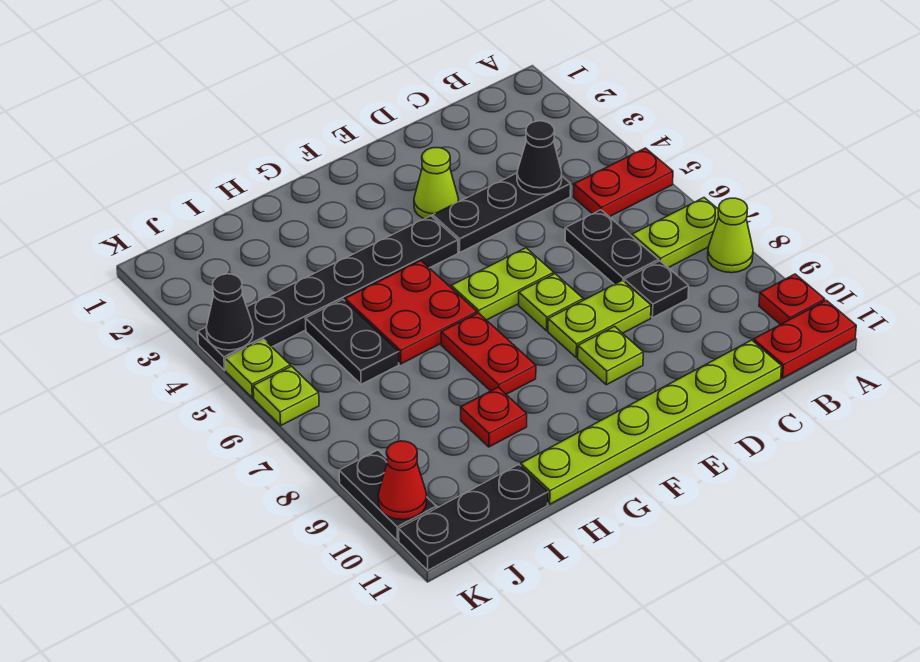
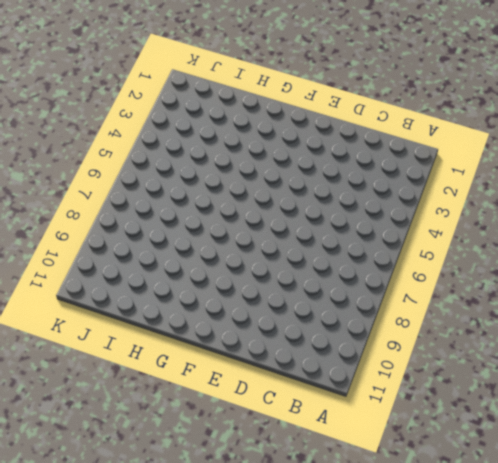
none -> red 1x2 plate [573,148,673,217]
none -> lime 1x2 plate [632,198,719,268]
none -> lime 1x1 cone [708,198,753,273]

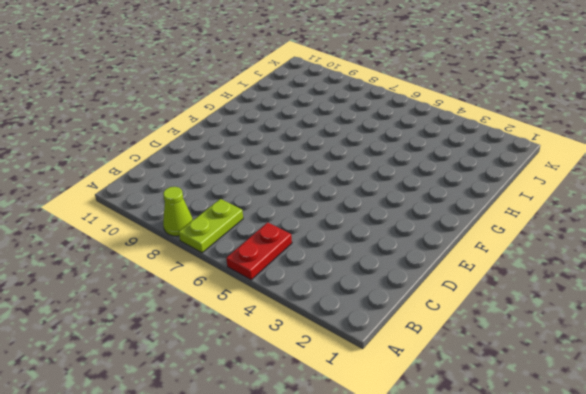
none -> red 1x1 plate [759,274,825,325]
none -> red 1x2 plate [753,300,856,378]
none -> black 1x3 plate [433,173,571,252]

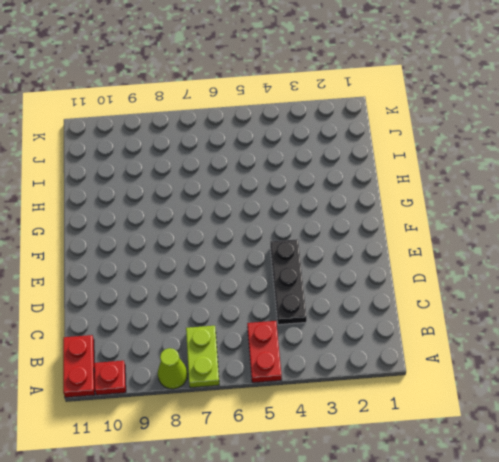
none -> black 1x2 plate [565,210,659,284]
none -> black 1x1 plate [624,261,689,318]
none -> lime 1x6 plate [521,340,782,504]

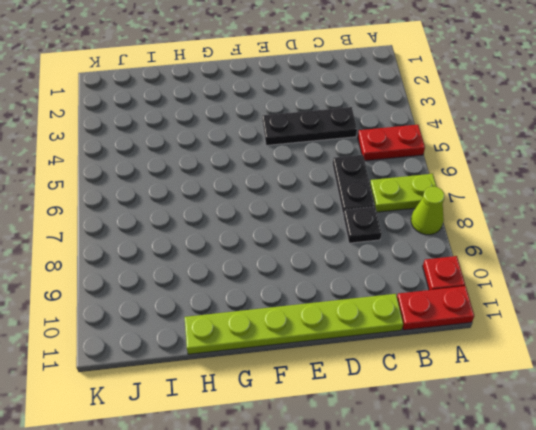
none -> lime 1x2 plate [548,280,651,357]
none -> lime 1x1 cone [414,148,459,219]
none -> lime 1x2 plate [451,248,554,320]

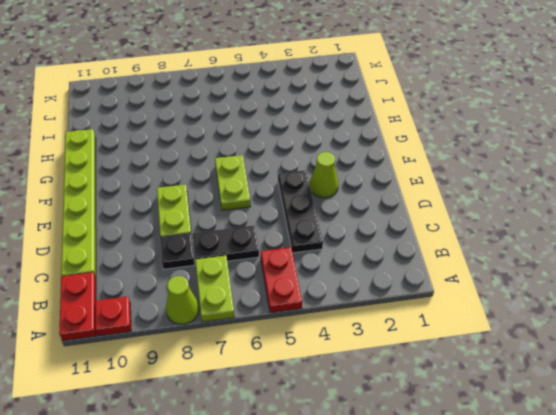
none -> lime 1x1 plate [519,274,583,331]
none -> lime 1x1 plate [578,326,643,385]
none -> black 1x6 plate [198,216,458,370]

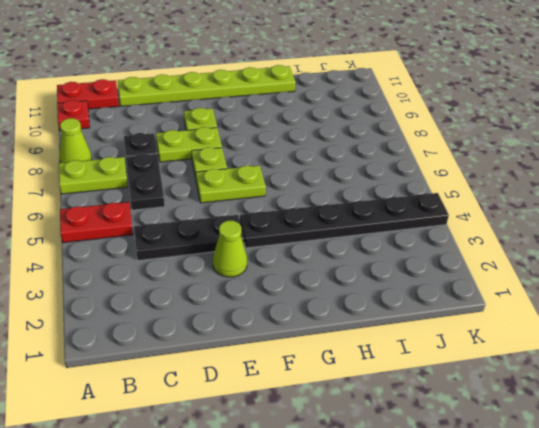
none -> red 2x2 plate [345,261,477,364]
none -> red 1x2 plate [441,313,536,394]
none -> red 1x1 plate [461,387,527,447]

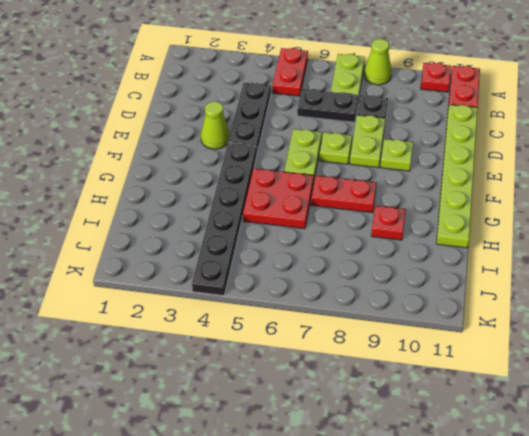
none -> black 1x2 plate [305,300,399,384]
none -> black 1x3 plate [399,465,548,570]
none -> lime 1x1 plate [225,339,290,398]

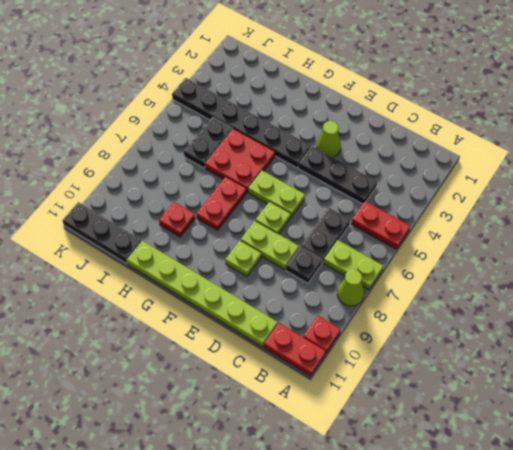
none -> lime 1x1 plate [225,339,290,398]
none -> lime 1x1 plate [253,366,319,425]
none -> black 1x2 plate [339,450,436,541]

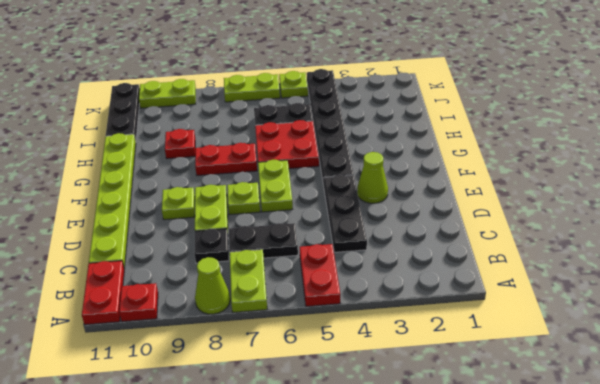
lime 1x2 plate [224,73,280,102] -> lime 1x1 plate [253,366,319,425]
lime 1x2 plate [139,79,196,108] -> black 1x2 plate [339,450,436,541]
none -> black 1x1 cone [517,121,562,195]
none -> black 1x1 cone [206,274,253,350]
none -> red 1x1 cone [378,441,427,520]

